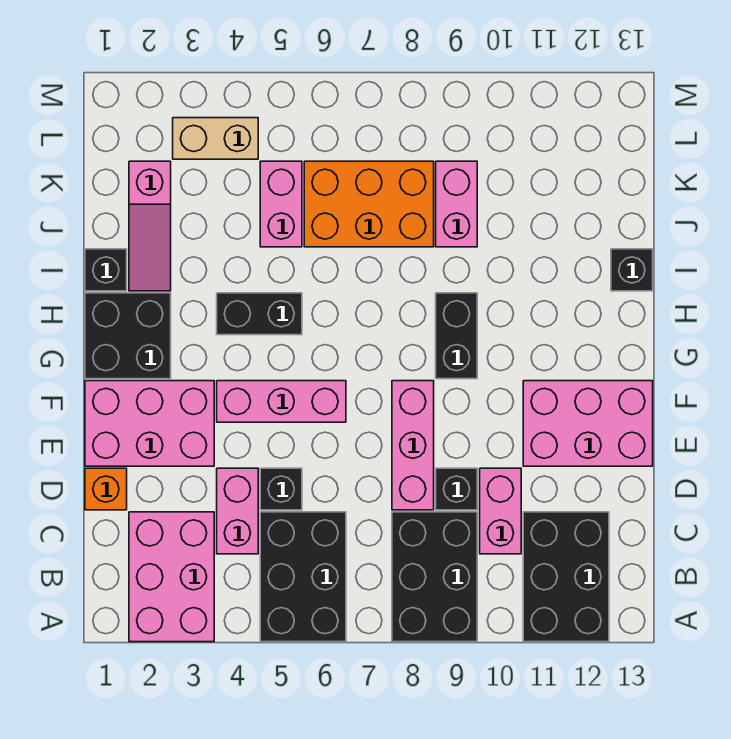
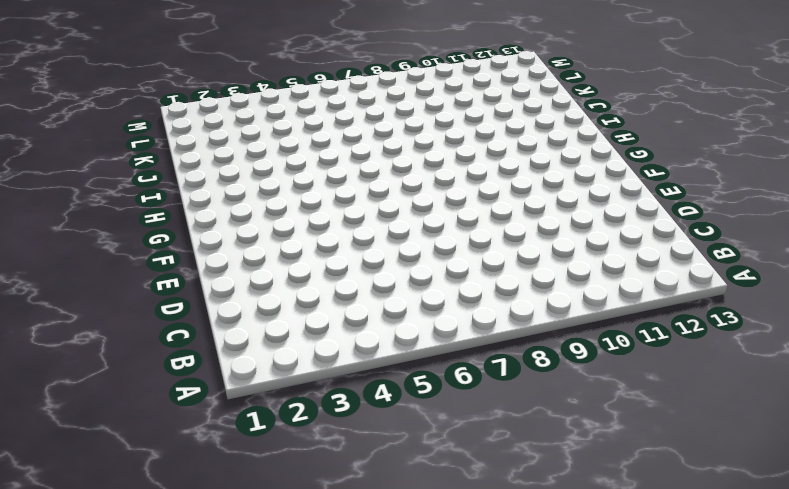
none -> pink 2x3 brick [129,512,214,642]
none -> black 2x3 brick [260,512,346,642]
none -> black 2x3 brick [392,512,477,642]

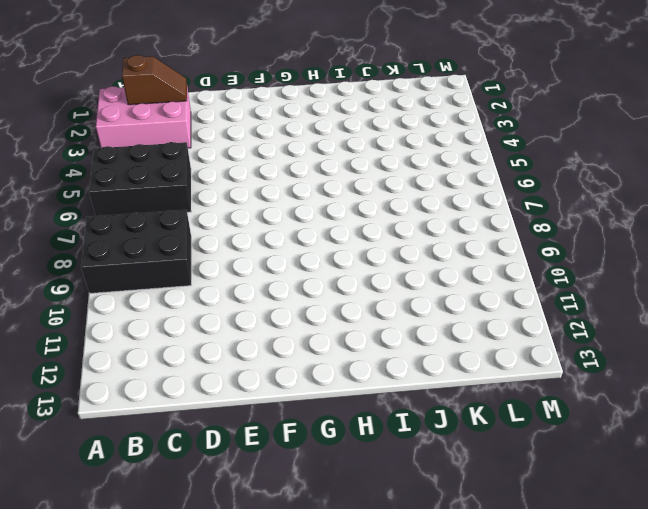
brown 1x2 slope [122,55,187,105] -> none
none -> black 2x3 brick [523,512,609,642]
none -> pink 1x2 brick [217,468,258,554]
none -> pink 1x2 brick [480,468,521,554]

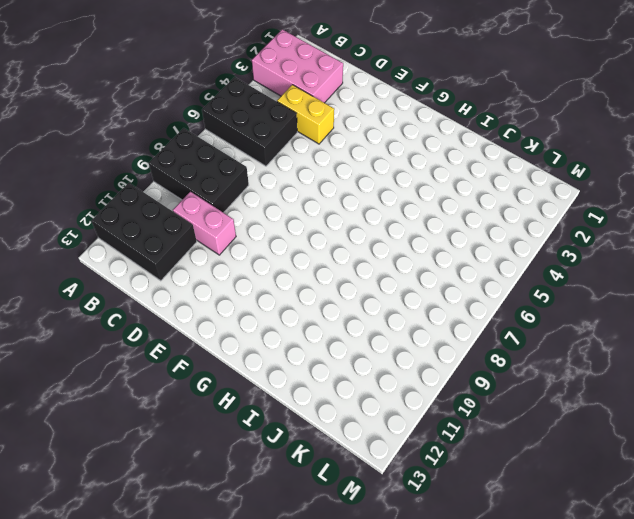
yellow 1x2 brick [277,85,334,144] -> pink 1x2 brick [217,468,258,554]
none -> orange 1x1 brick [85,468,127,510]
none -> black 1x1 brick [260,468,302,510]
none -> pink 1x3 brick [392,381,434,510]

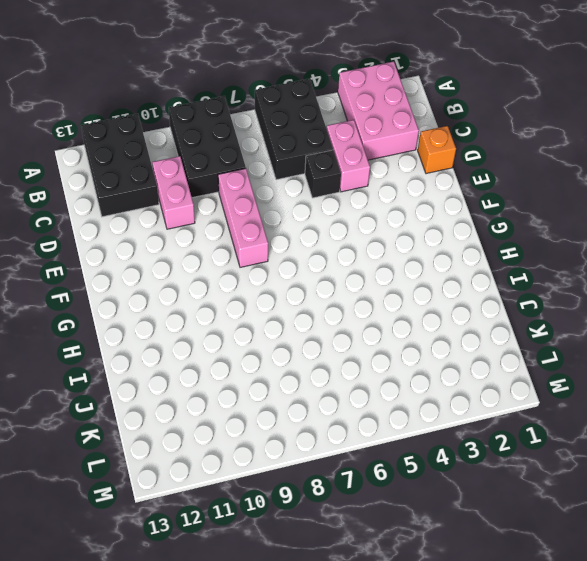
none -> black 1x1 brick [436,468,477,510]
none -> pink 2x3 brick [85,381,214,466]
none -> pink 2x3 brick [523,381,653,466]

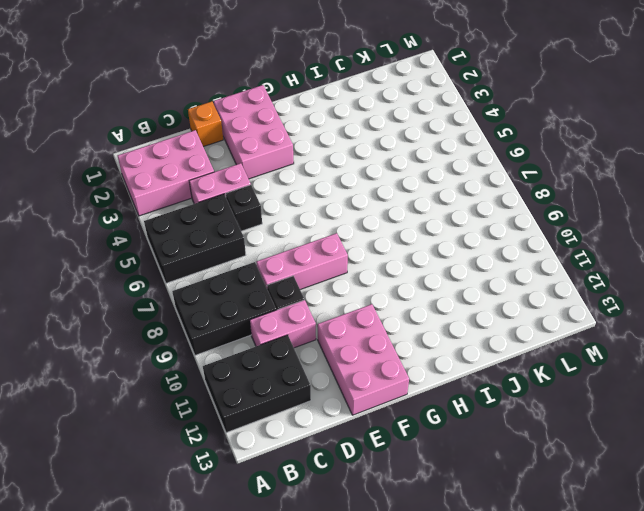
none -> pink 1x3 brick [217,381,346,422]
none -> black 2x2 brick [85,293,171,379]
none -> black 1x2 brick [436,293,477,379]

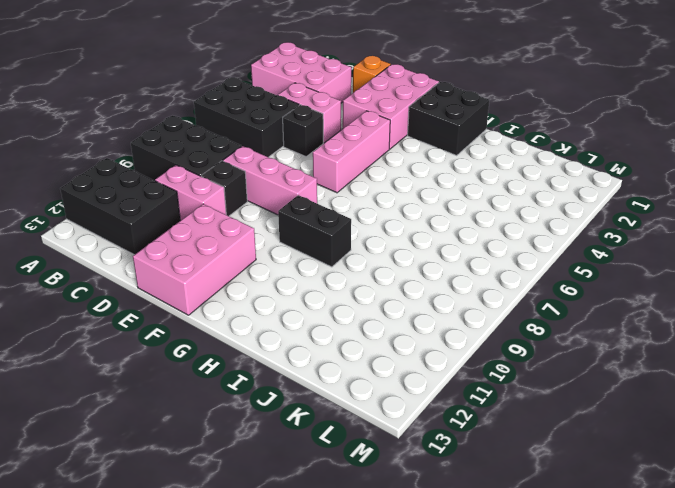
none -> black 1x2 brick [217,293,302,335]
none -> black 1x1 brick [85,249,127,291]
none -> pink 1x3 slope [129,161,171,291]

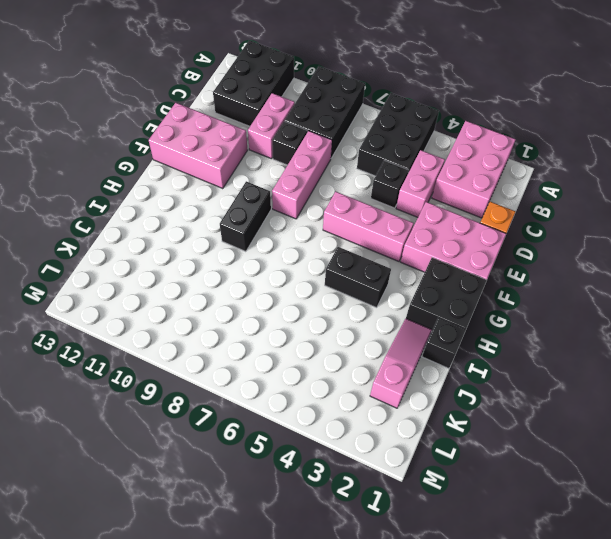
none -> black 1x1 brick [611,249,653,291]
none -> pink 1x2 brick [260,161,302,247]
none -> orange 2x3 brick [304,161,434,247]

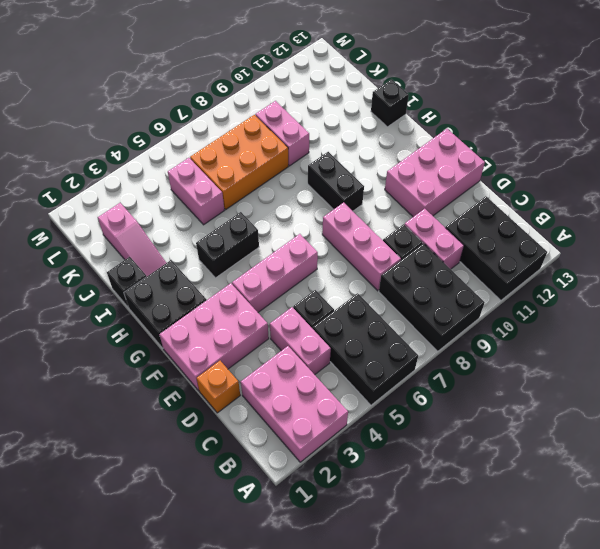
none -> tan 1x2 brick [173,118,258,159]

